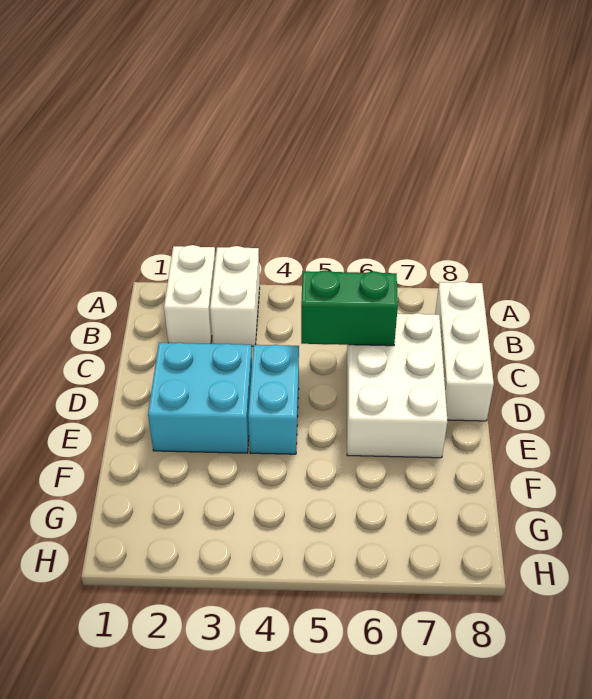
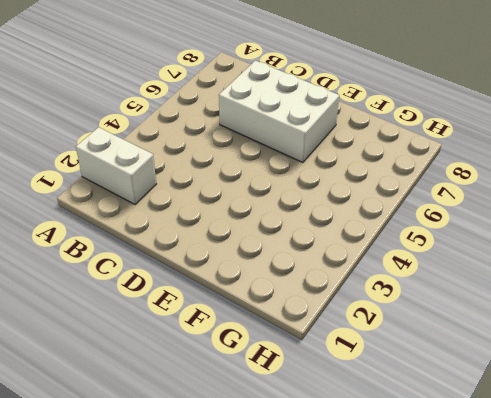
none -> white 1x2 brick [210,246,260,346]
none -> white 1x3 brick [435,281,494,421]

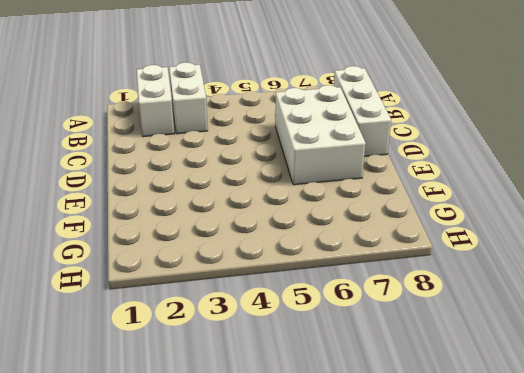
none -> cyan 2x2 brick [148,342,252,453]
none -> cyan 1x2 brick [248,344,299,454]

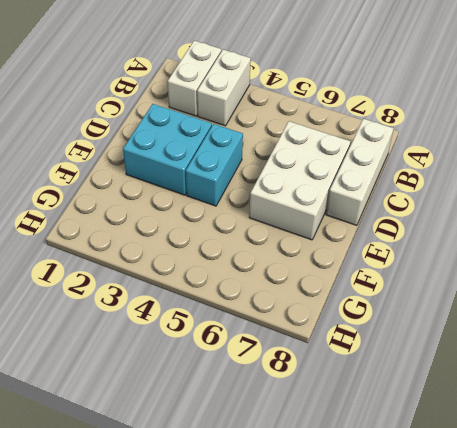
none -> green 1x2 brick [301,270,398,346]

